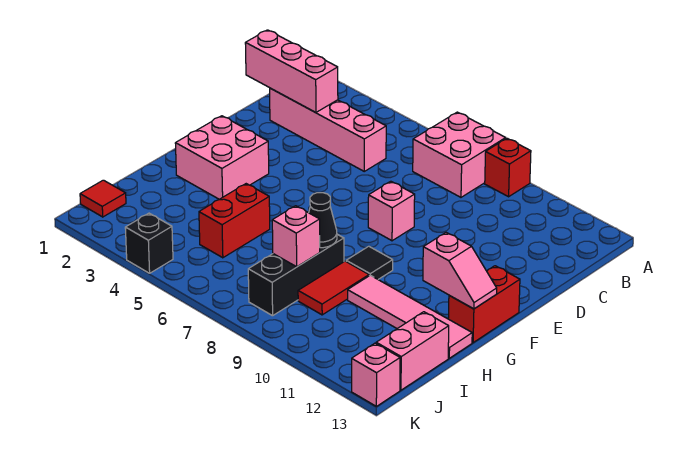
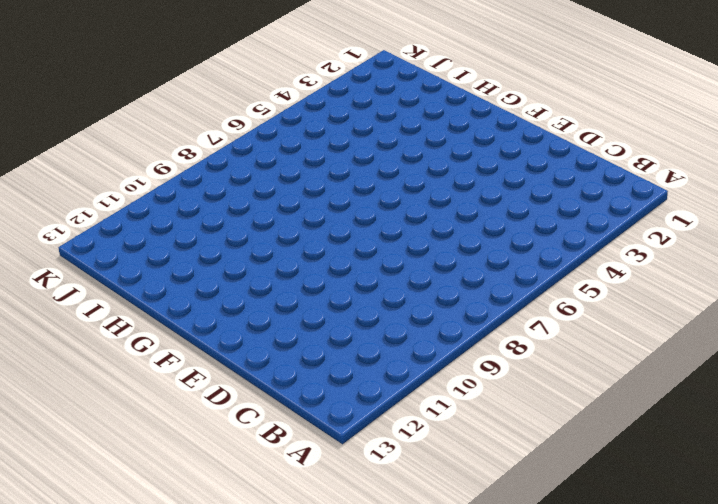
none -> pink 2x2 brick [413,112,506,197]
none -> red 1x1 brick [485,138,531,197]
none -> pink 1x4 brick [270,88,386,171]

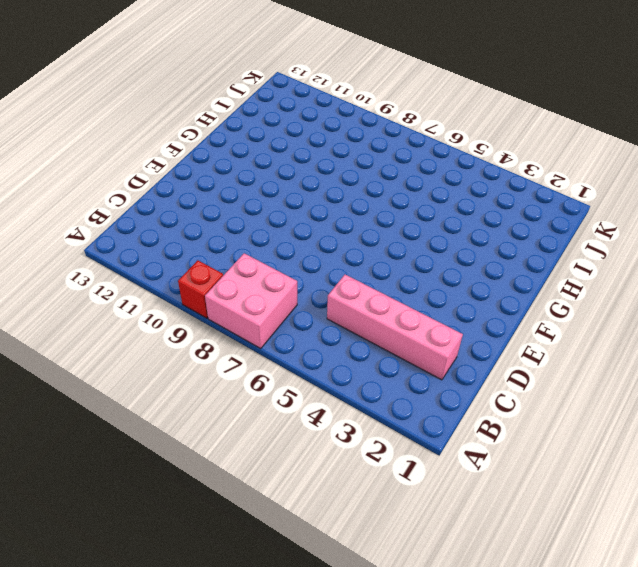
none -> pink 1x1 brick [368,181,415,241]
none -> pink 2x2 brick [175,116,269,199]
none -> red 1x2 brick [448,266,520,342]

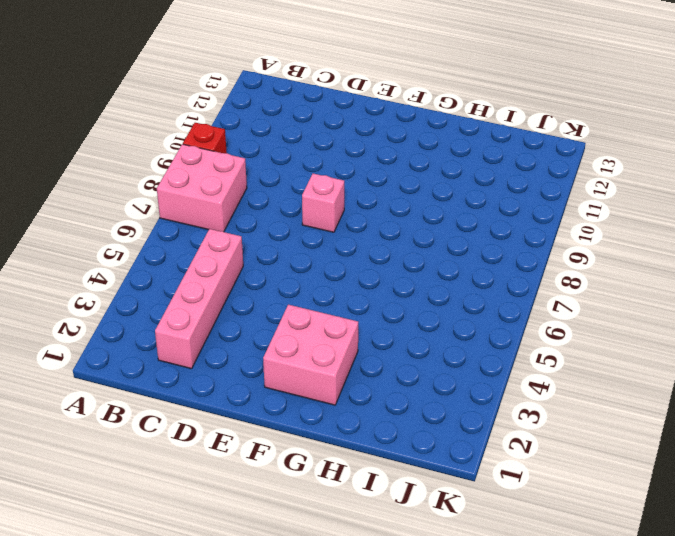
none -> red 1x2 brick [448,266,520,342]
none -> black 1x1 tile [346,246,393,279]
none -> red 1x2 brick [199,184,270,258]

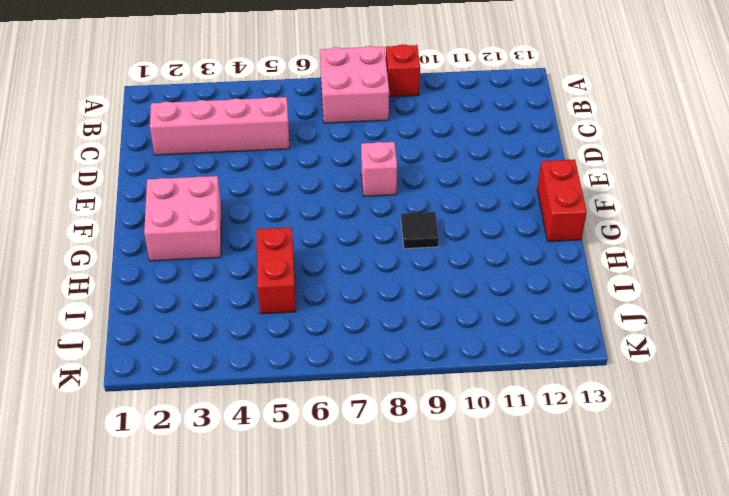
none -> black 1x3 brick [248,234,344,316]
none -> red 1x2 tile [298,261,369,315]
none -> pink 1x4 tile [348,275,472,358]

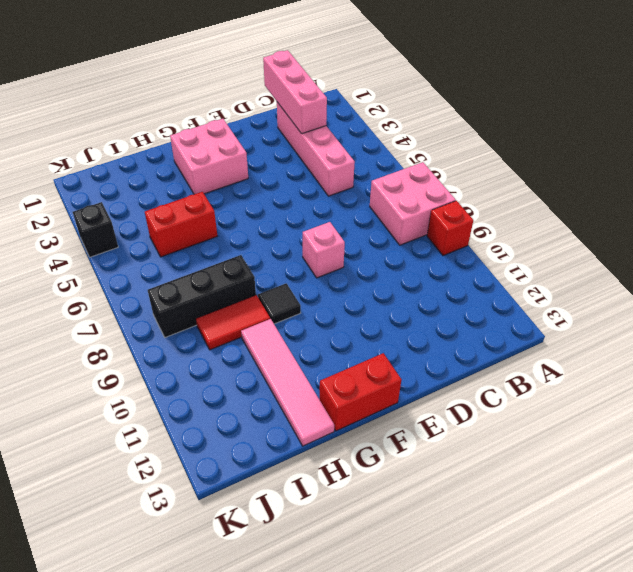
none -> pink 1x2 brick [376,312,449,390]
none -> red 1x1 tile [80,180,126,217]
none -> pink 1x1 brick [352,343,400,406]

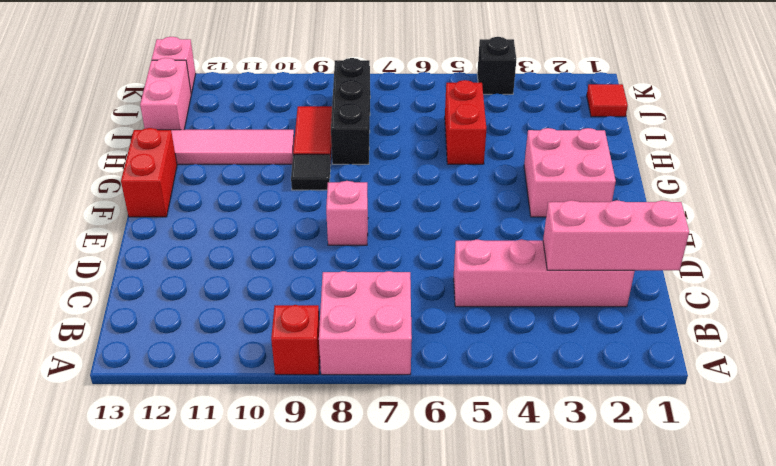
none -> pink 1x2 slope [423,233,497,309]
none -> black 1x1 cone [309,193,337,248]
none -> pink 1x1 brick [272,206,320,267]

